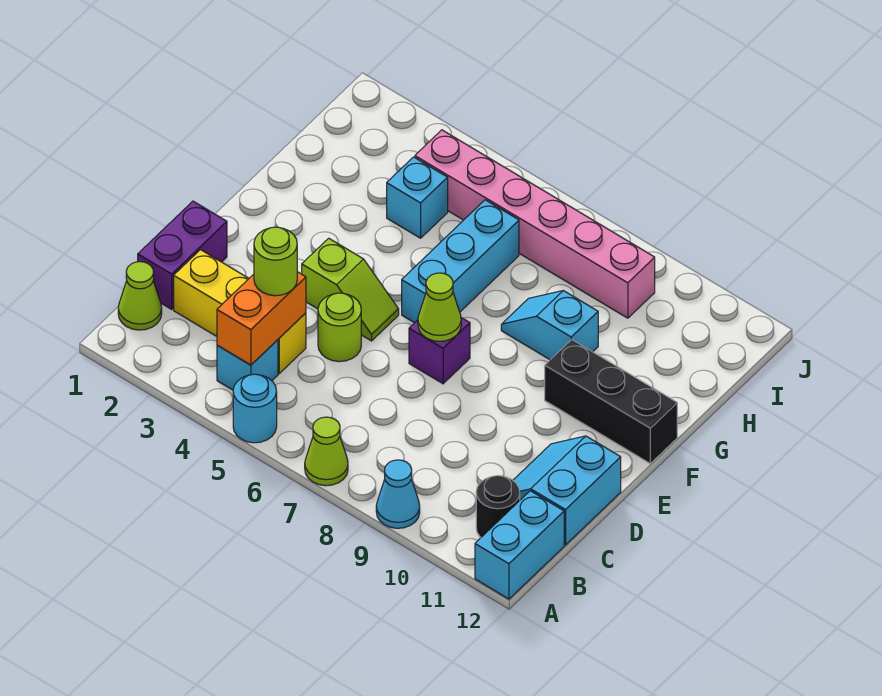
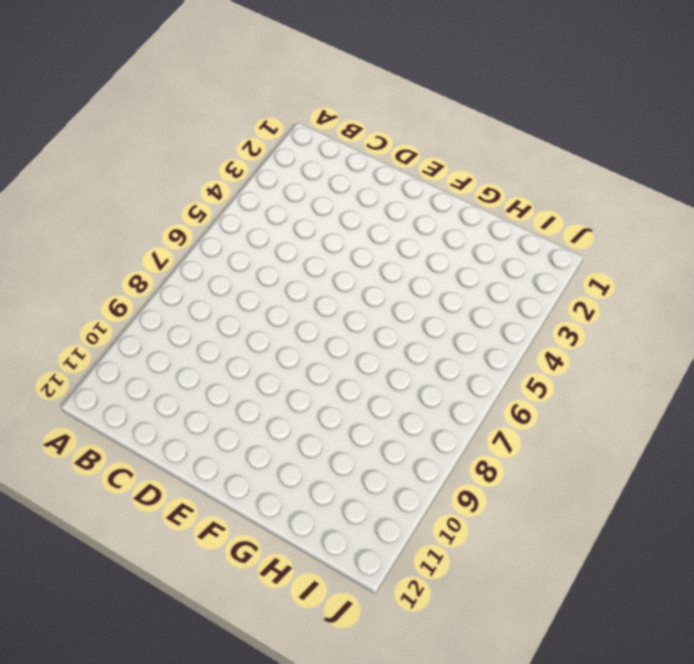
none -> cyan 1x1 round brick [233,374,277,443]
none -> lime 1x1 cone [305,417,348,486]
none -> cyan 1x1 cone [376,460,420,528]

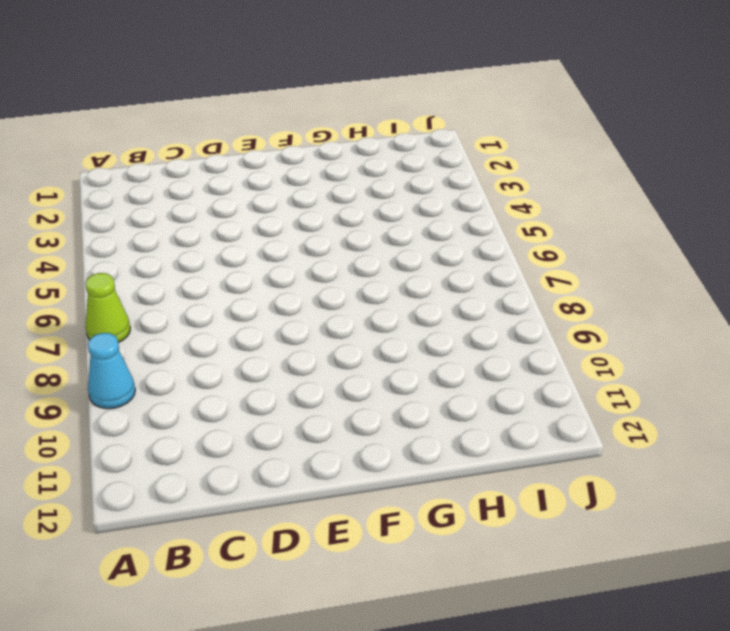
none -> cyan 1x1 round brick [233,374,277,443]
none -> cyan 1x2 brick [475,491,564,599]
none -> lime 1x1 cone [118,262,162,330]

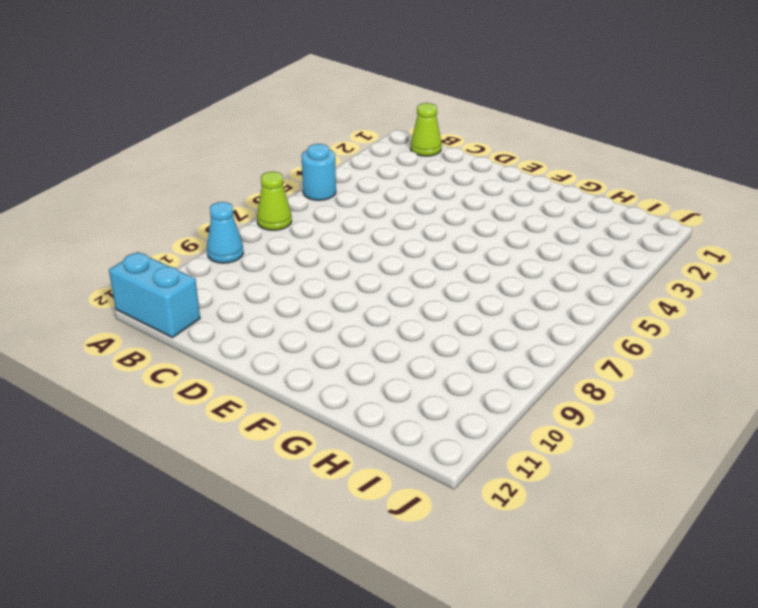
none -> cyan 1x1 brick [217,340,278,390]
none -> black 1x1 round brick [476,476,520,537]
none -> purple 1x2 brick [138,201,227,309]

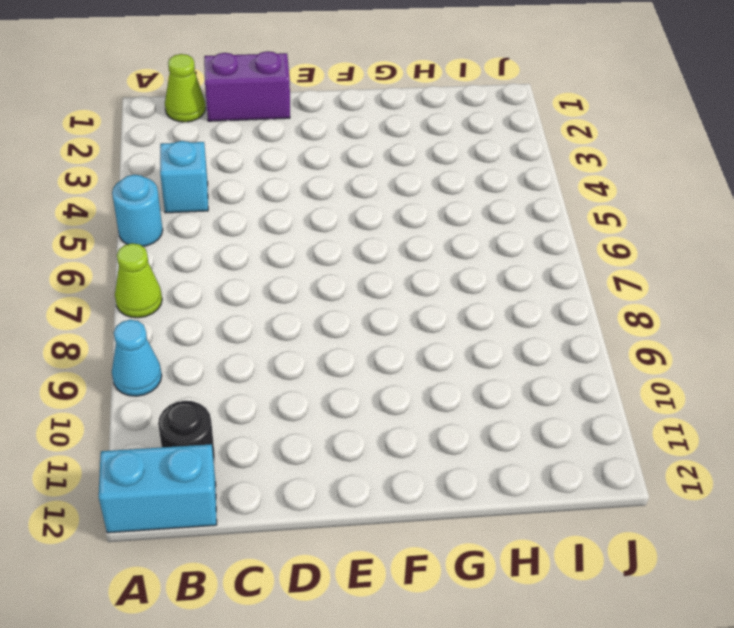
none -> yellow 1x3 brick [174,250,306,374]
none -> cyan 2x2 slope [513,436,621,545]
none -> lime 1x1 round brick [318,293,361,362]

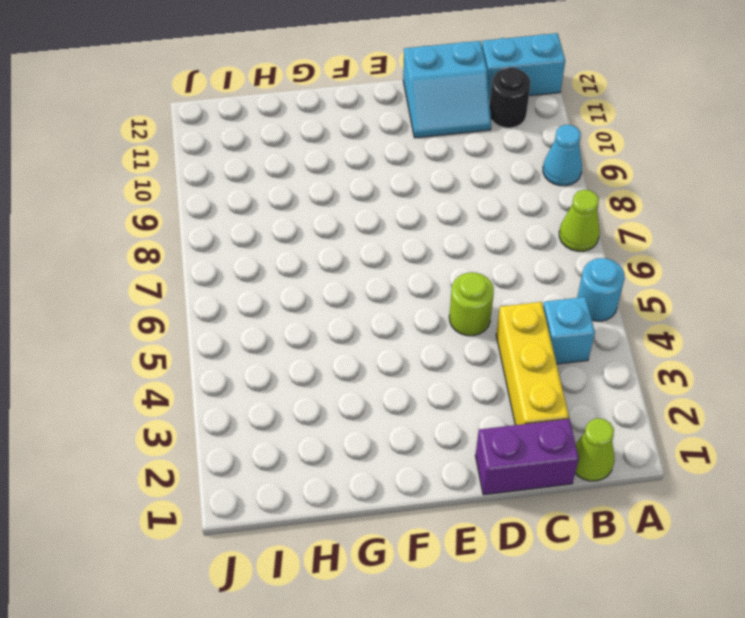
none -> lime 1x2 slope [302,238,399,341]
none -> purple 1x1 brick [409,318,470,384]
none -> cyan 1x3 brick [402,200,519,323]

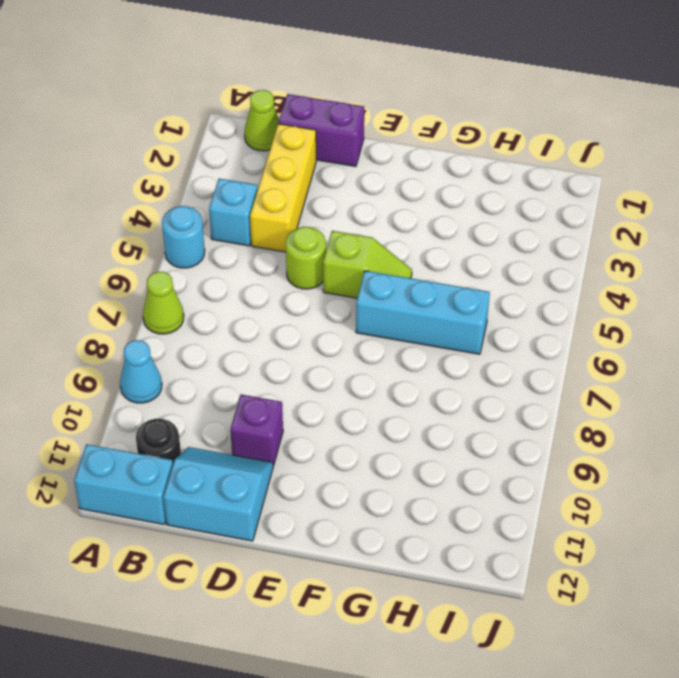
purple 1x1 brick [230,395,283,466] -> purple 1x1 brick moved to [409,318,470,384]
lime 1x2 slope [323,231,412,298] -> lime 1x2 slope turned to [302,238,399,341]
none -> black 1x3 brick [545,340,677,463]
none -> cyan 1x2 slope [501,291,598,360]
none -> cyan 1x1 brick [387,157,448,238]

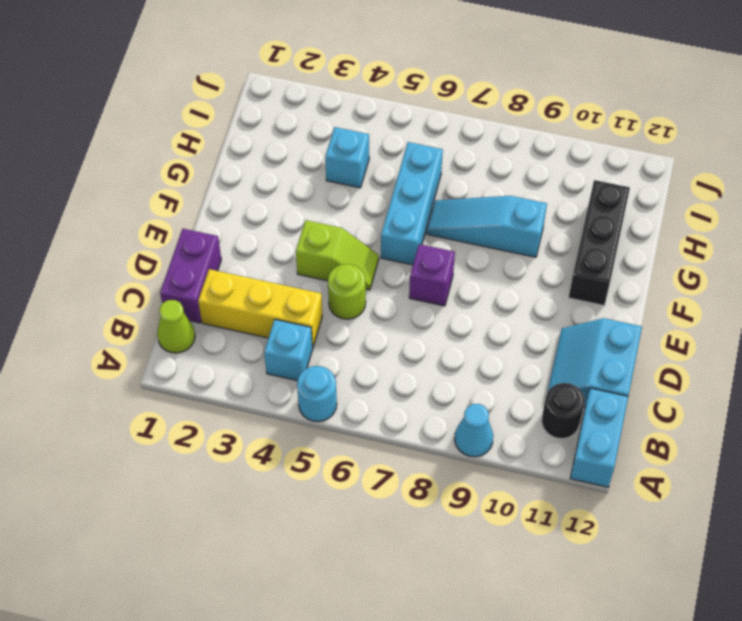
black 1x3 brick [568,180,630,305] -> black 1x3 brick turned to [545,340,677,463]
cyan 1x3 slope [427,196,547,257] -> cyan 1x2 slope [501,291,598,360]
none -> lime 1x1 cone [305,417,348,486]
none -> pink 1x6 brick [415,130,655,318]
none -> orange 1x2 brick [217,272,306,365]

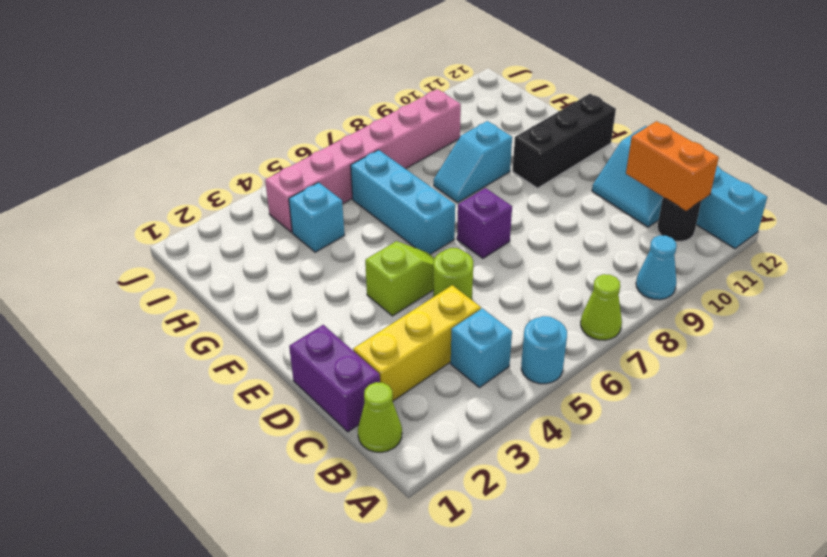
orange 1x2 brick [626,121,719,211] -> orange 1x2 brick moved to [217,272,306,365]
none -> lime 1x1 cone [418,273,461,341]
none -> lime 1x1 round brick [254,227,297,296]

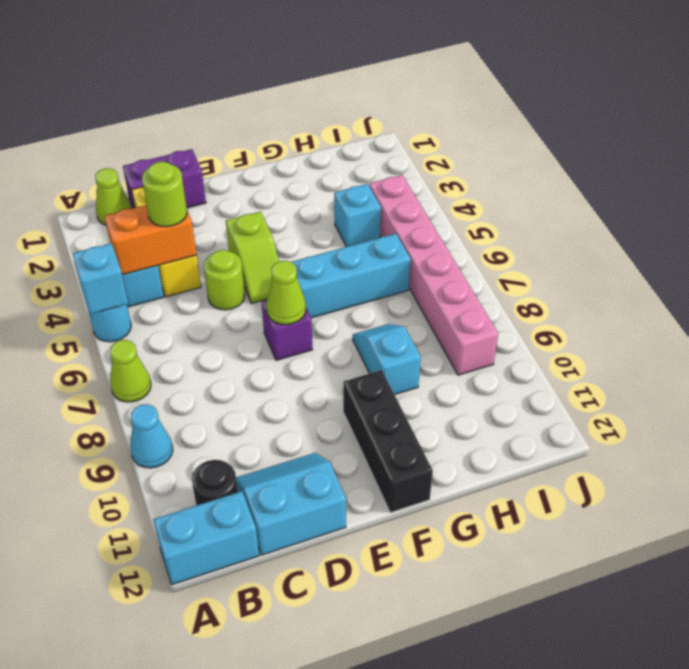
cyan 1x1 brick [73,243,128,314] -> none

